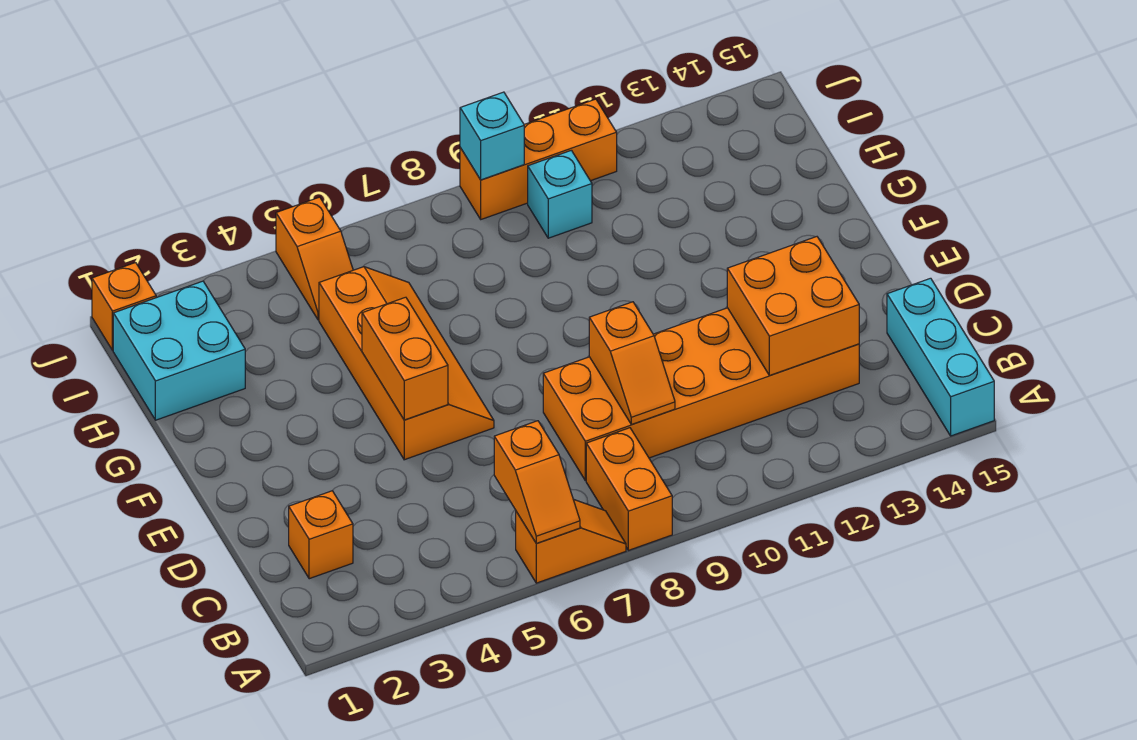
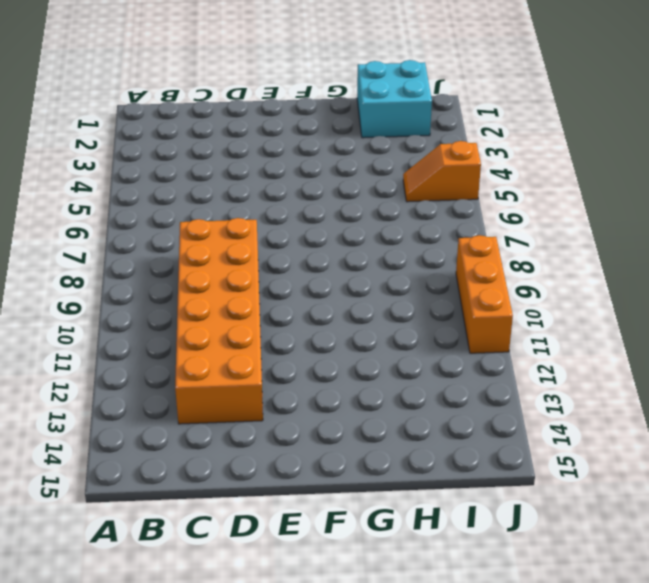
none -> orange 1x2 slope [516,499,626,583]
none -> orange 1x2 brick [586,428,672,550]
none -> cyan 1x3 brick [887,278,994,436]

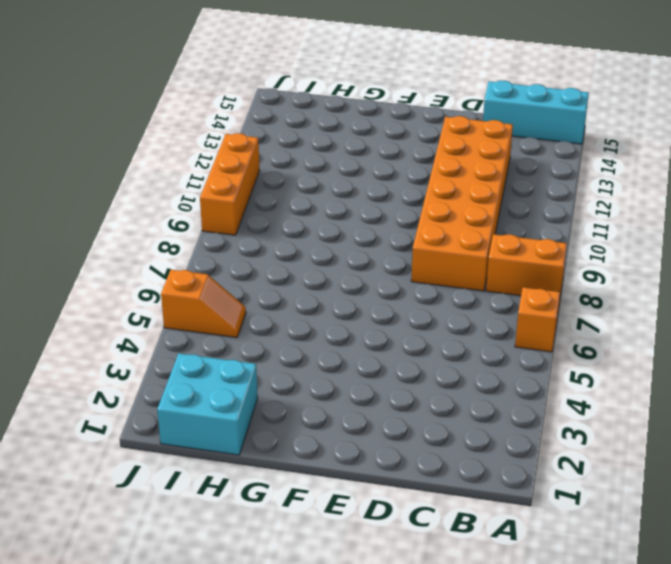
none -> orange 1x1 brick [289,491,353,579]
none -> orange 2x4 slope [319,267,494,460]
none -> cyan 1x1 brick [528,150,592,238]

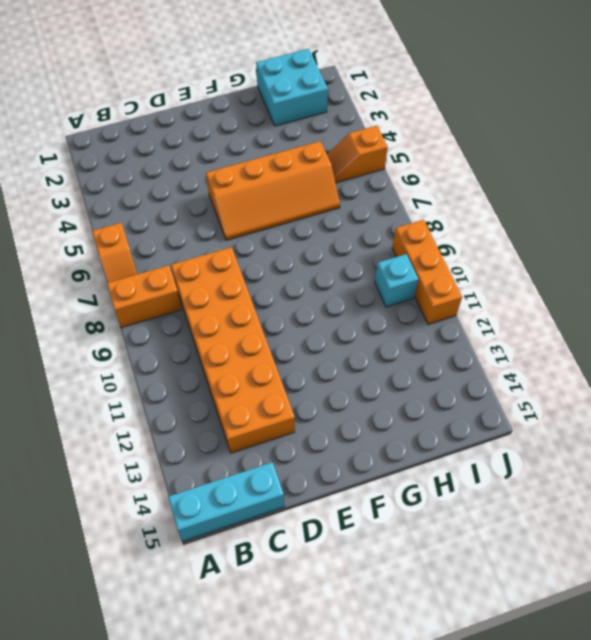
none -> orange 1x1 brick [289,491,353,579]
none -> orange 1x1 brick [92,263,156,350]
none -> orange 1x2 slope [494,421,580,544]

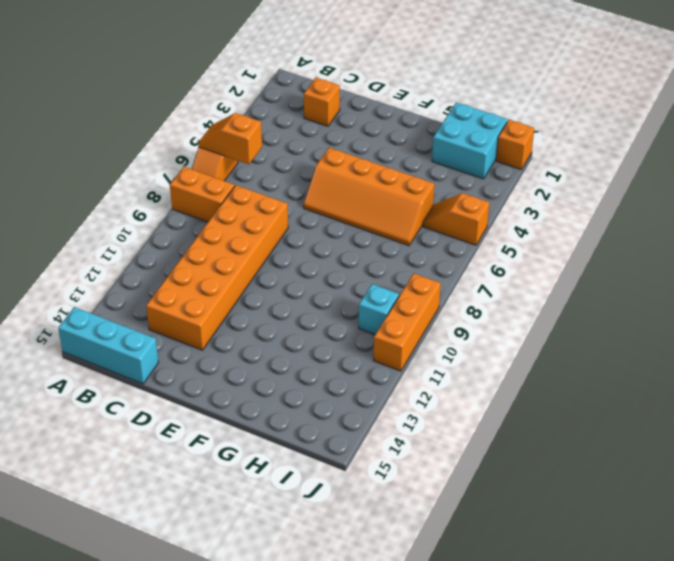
none -> orange 1x2 slope [589,302,675,425]
none -> orange 2x2 brick [727,237,859,376]
none -> orange 1x2 brick [362,297,448,420]

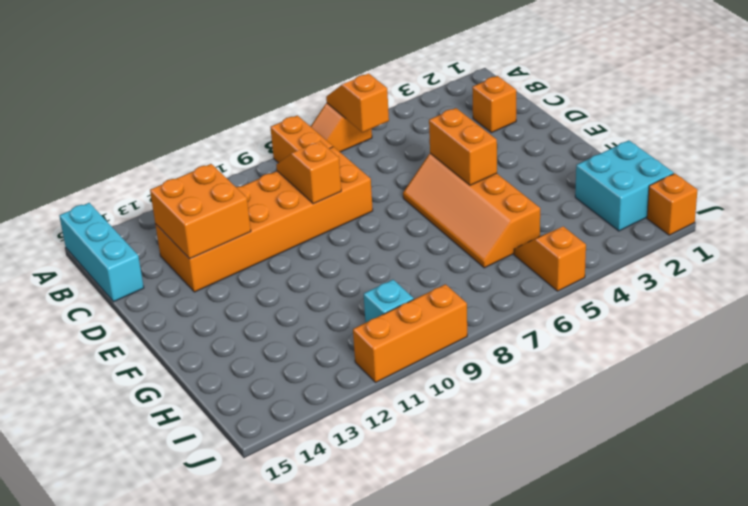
none -> cyan 1x1 brick [460,92,524,180]

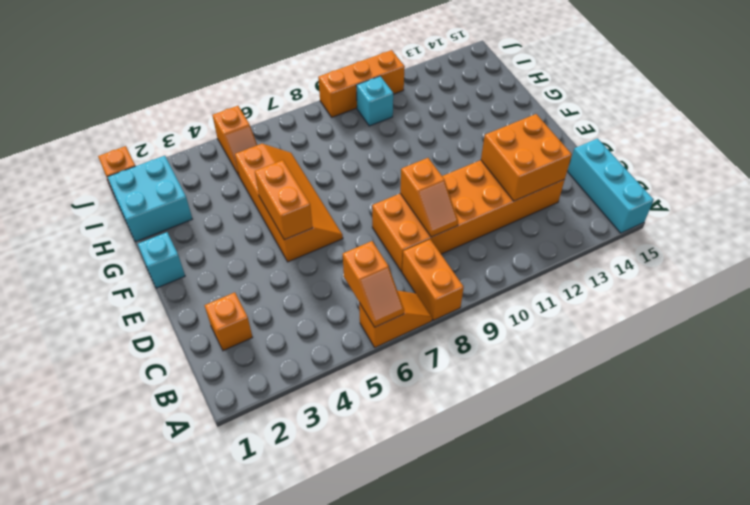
cyan 1x1 brick [138,232,185,288] -> cyan 1x1 brick moved to [460,92,524,180]

